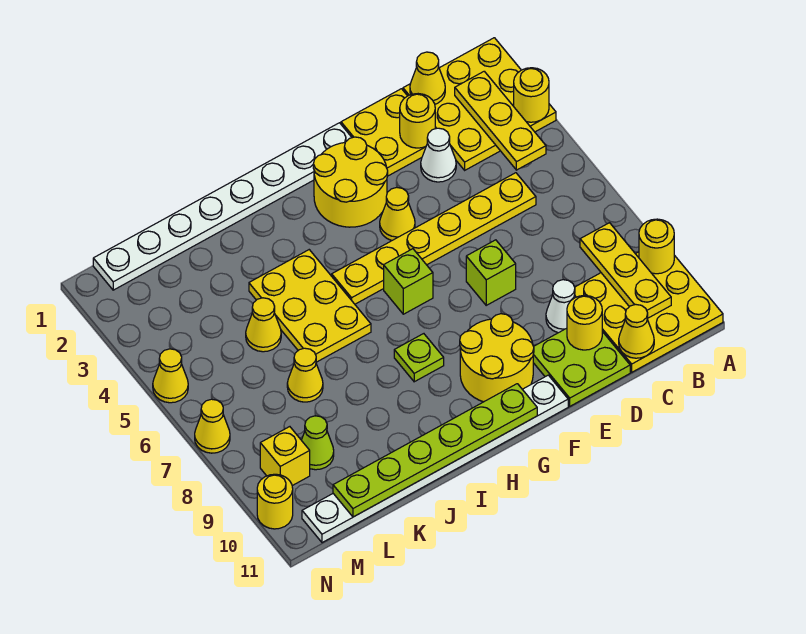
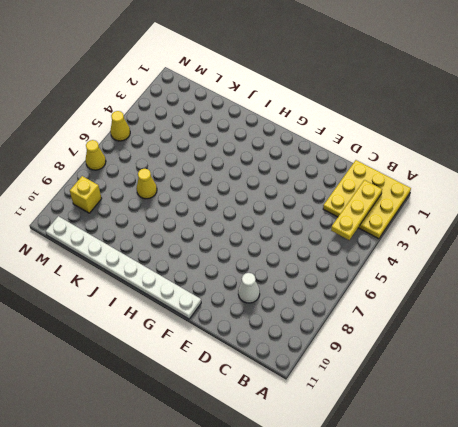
none -> yellow 3x3 plate [575,252,723,372]
none -> yellow 1x6 plate [332,173,536,304]
none -> yellow 2x2 plate [341,89,426,176]
none -> white 1x1 cone [421,128,456,182]

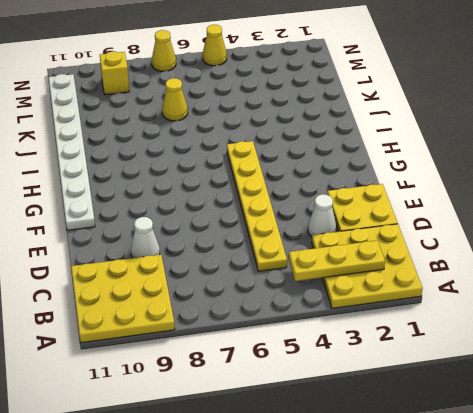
none -> lime 2x2 plate [533,328,630,406]
none -> lime 1x1 brick [466,240,516,305]
none -> white 1x8 plate [93,123,352,290]
none -> yellow 2x2 round brick [313,137,388,227]

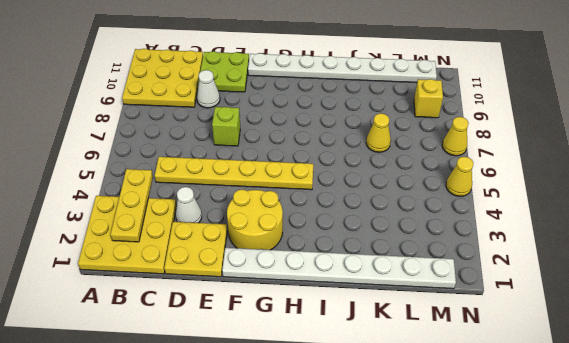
none -> yellow 1x1 cone [380,187,415,241]
none -> yellow 2x2 round brick [460,314,534,402]
none -> lime 1x1 brick [384,249,433,314]
none -> lime 1x1 plate [394,334,444,382]

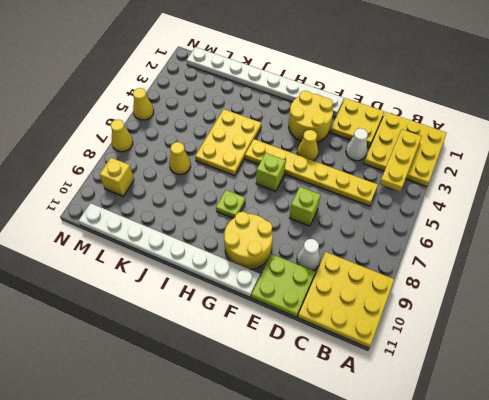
none -> yellow 1x1 cone [246,298,281,352]
none -> lime 1x1 cone [302,416,334,470]
none -> yellow 1x1 round brick [257,474,293,529]
none -> yellow 1x1 round brick [514,68,549,122]

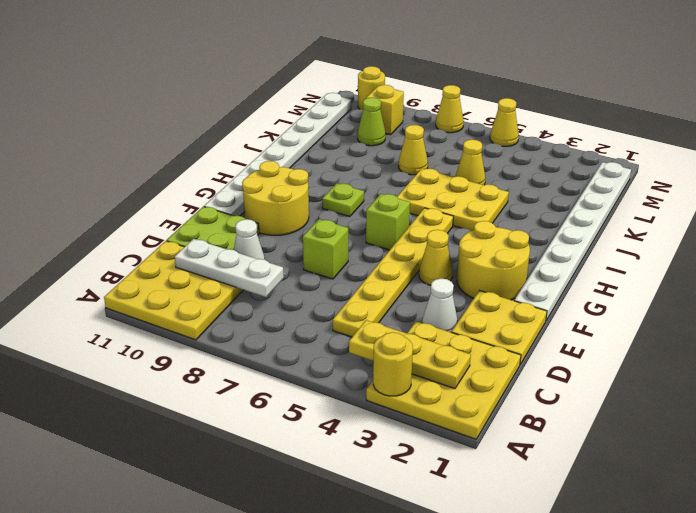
white 1x3 plate [175,239,284,297] -> none
none -> yellow 1x1 round brick [639,219,674,274]
none -> yellow 1x3 plate [580,223,671,318]
none -> yellow 1x1 cone [410,52,445,104]
none -> yellow 1x1 cone [619,304,654,358]

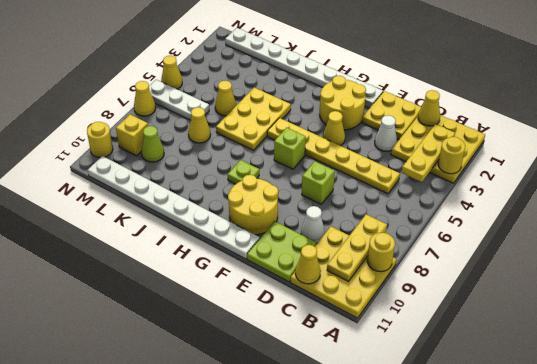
white 1x3 plate [149,80,209,120] -> none
none -> yellow 1x1 round brick [400,94,435,148]
none -> yellow 1x1 round brick [567,295,602,350]
none -> lime 1x6 plate [333,384,537,517]

